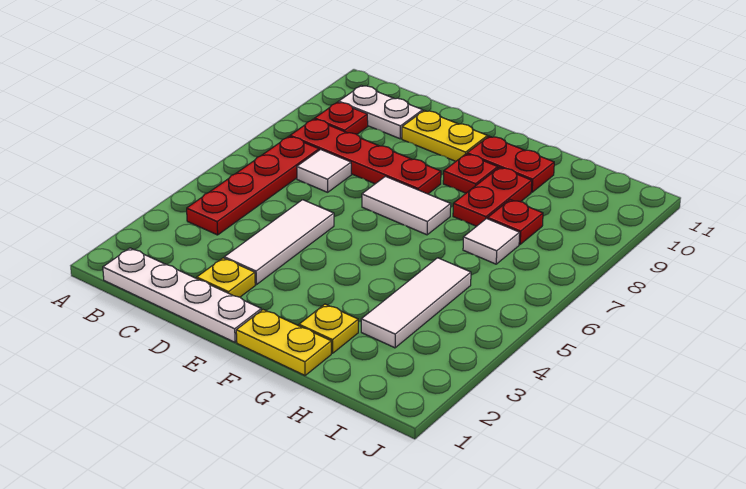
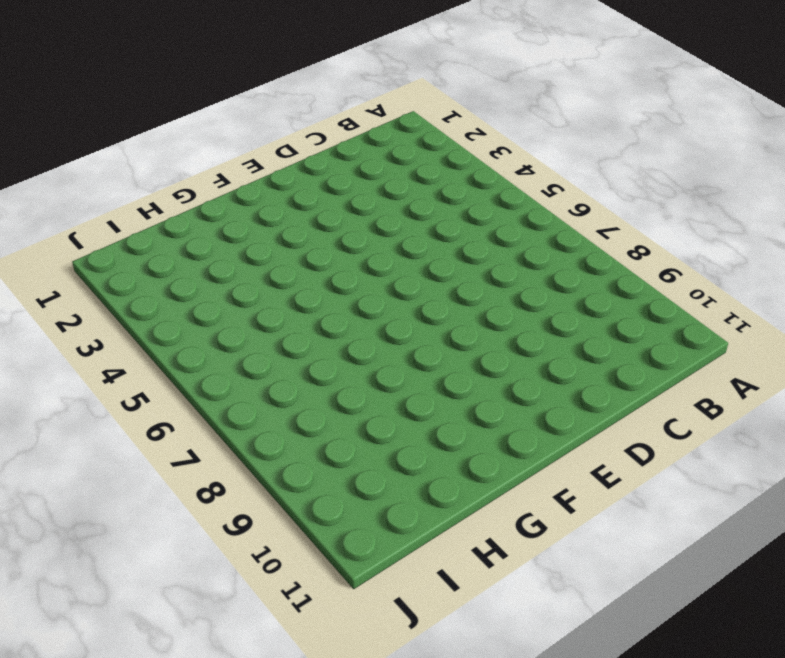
none -> white 1x4 plate [103,248,261,342]
none -> red 1x4 plate [187,136,319,235]
none -> red 1x4 plate [290,119,441,194]

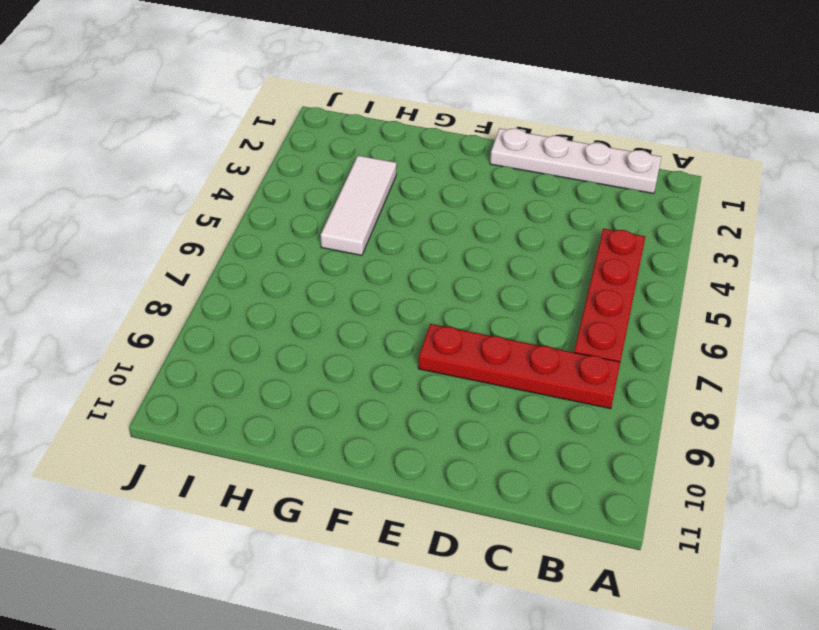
none -> red 1x1 plate [315,102,368,134]
none -> white 1x2 plate [339,85,423,139]
none -> white 1x1 tile [297,149,351,192]

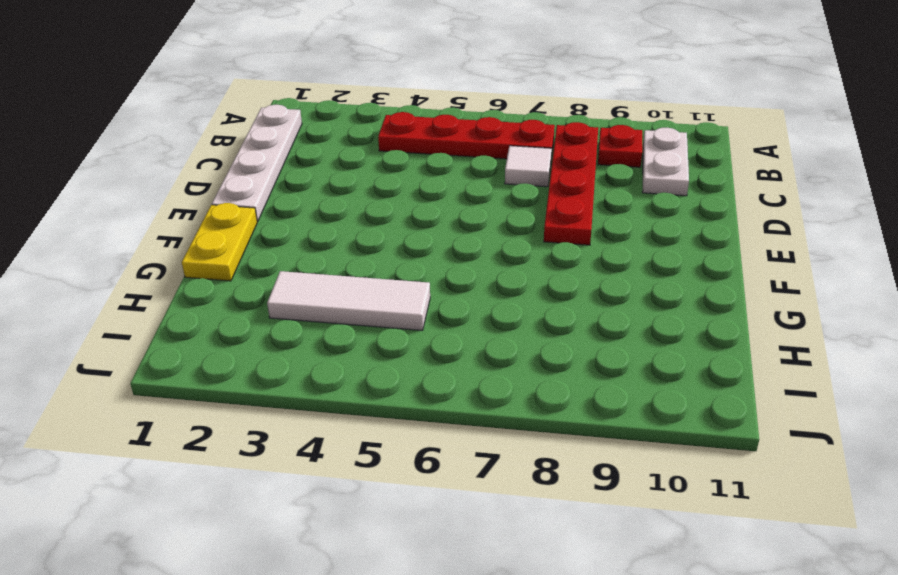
none -> yellow 1x1 plate [197,258,255,297]
none -> white 1x3 tile [224,200,334,285]
none -> yellow 1x2 plate [402,110,487,161]

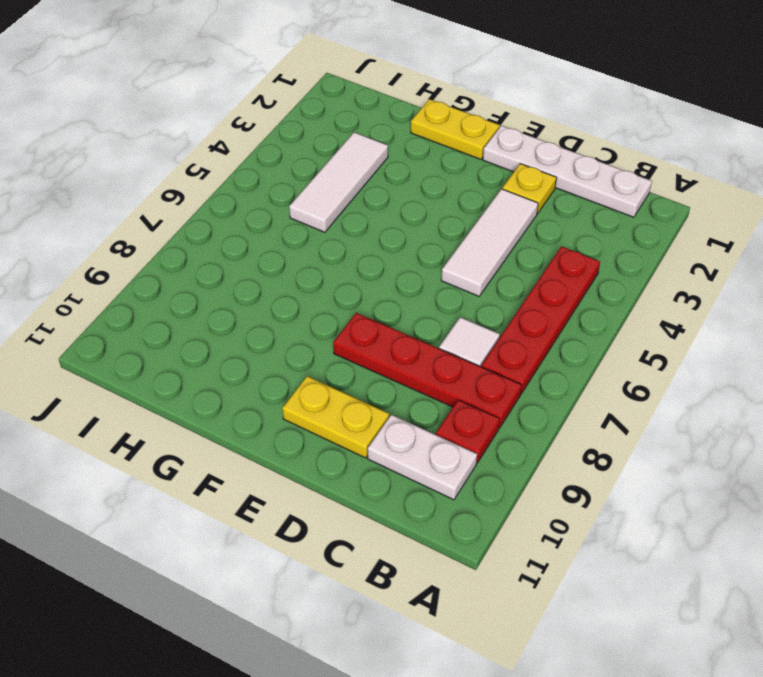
none -> white 1x2 tile [362,176,451,235]
none -> red 1x1 plate [443,154,498,193]
none -> red 1x2 plate [467,136,554,192]

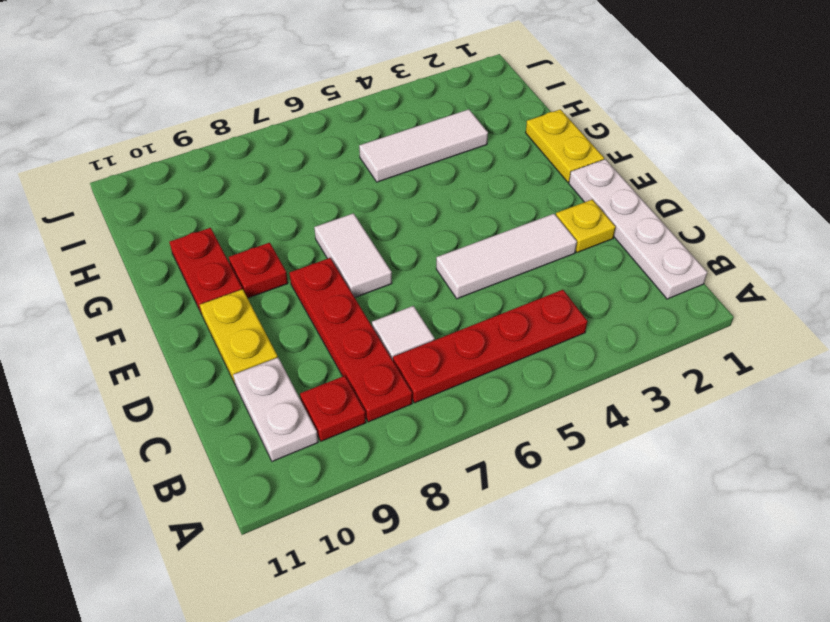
none -> yellow 1x1 plate [299,304,358,353]
none -> red 1x2 plate [453,167,532,226]
none -> white 1x1 tile [463,219,520,264]

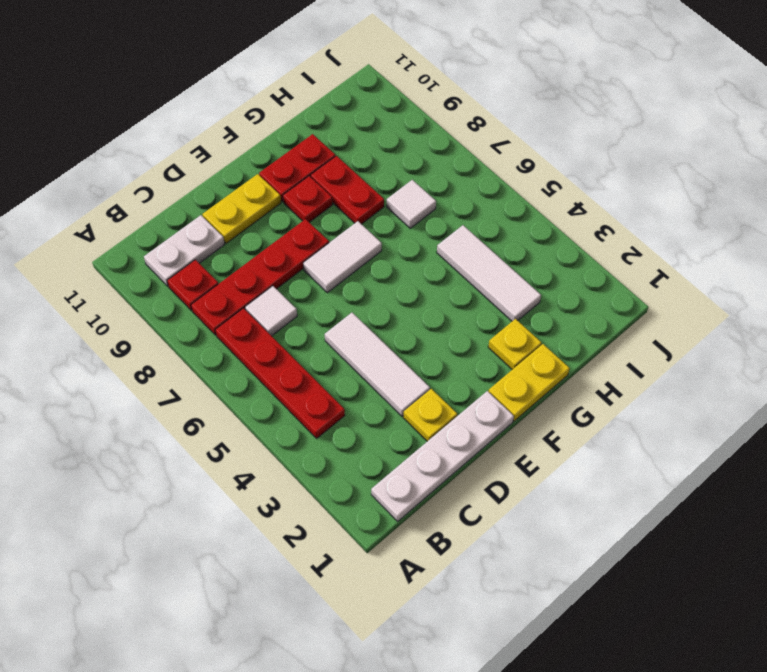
none -> red 1x1 plate [488,200,543,244]

